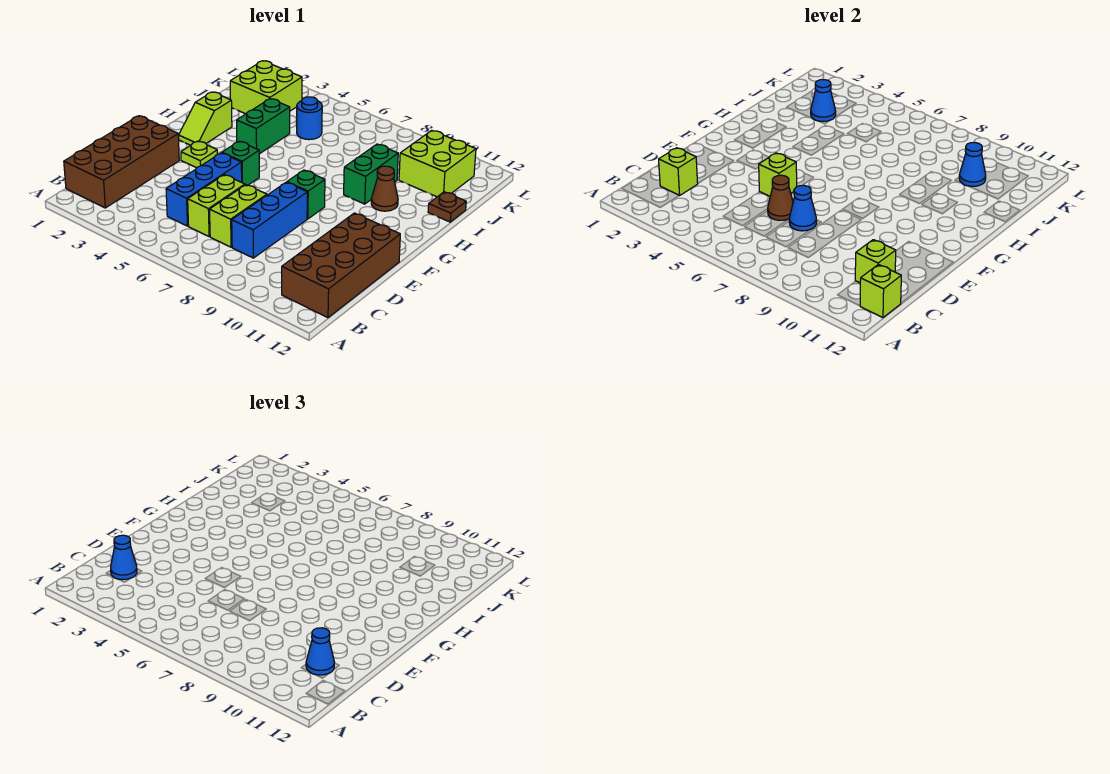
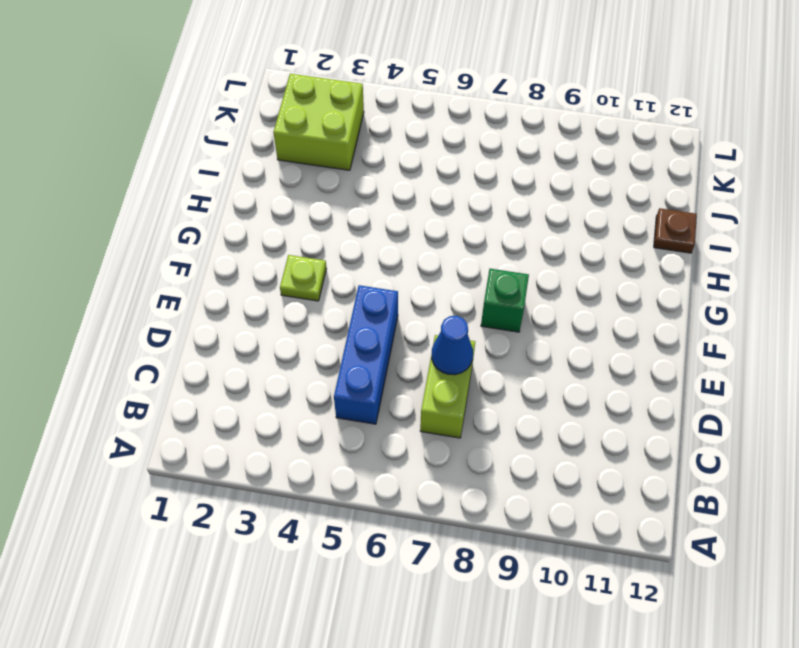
none -> brown 2x4 brick [64,116,179,208]
none -> brown 2x4 brick [282,213,400,318]
none -> lime 1x2 brick [188,175,245,237]

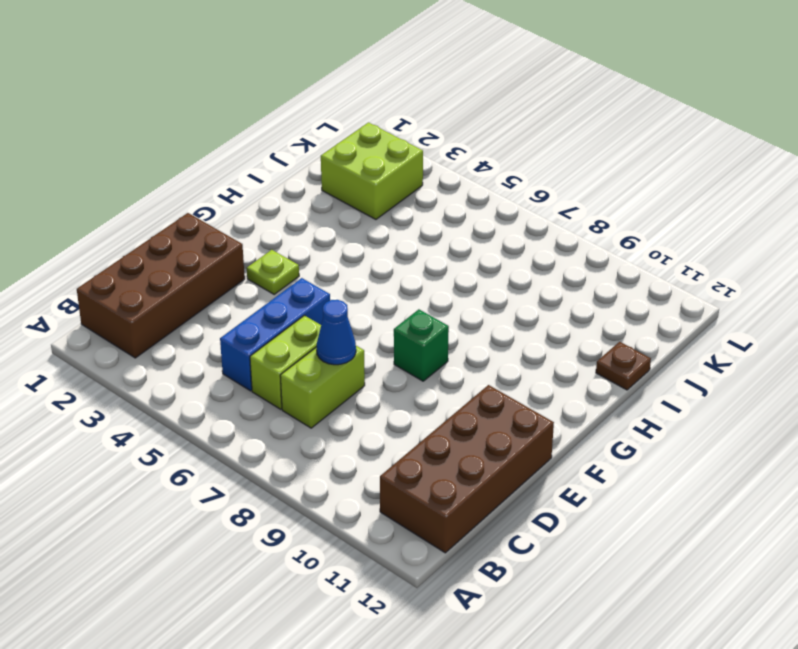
none -> blue 1x3 brick [232,182,307,258]
none -> green 1x1 brick [222,141,259,185]
none -> lime 1x2 slope [179,92,232,145]

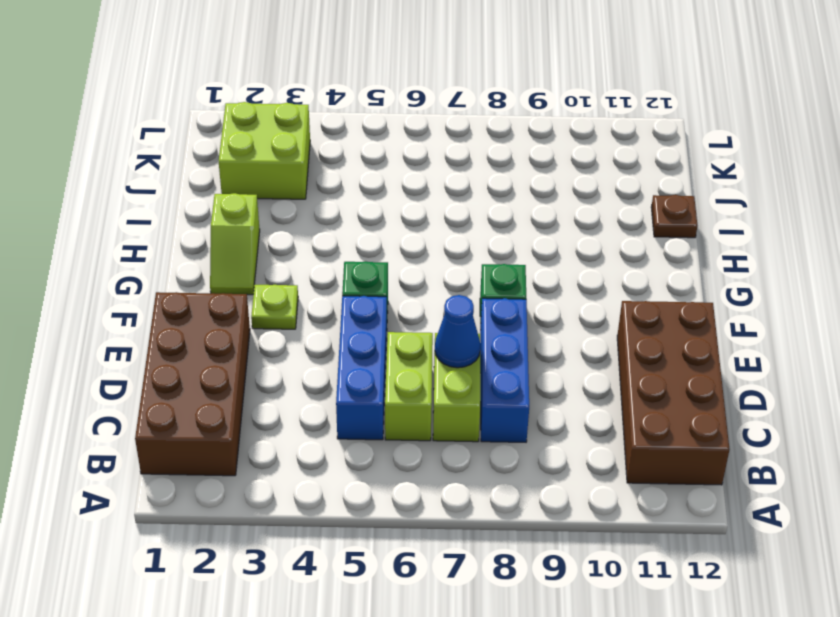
none -> green 1x2 brick [237,99,290,154]
none -> green 1x2 brick [344,144,398,204]
none -> brown 1x1 cone [371,166,398,211]

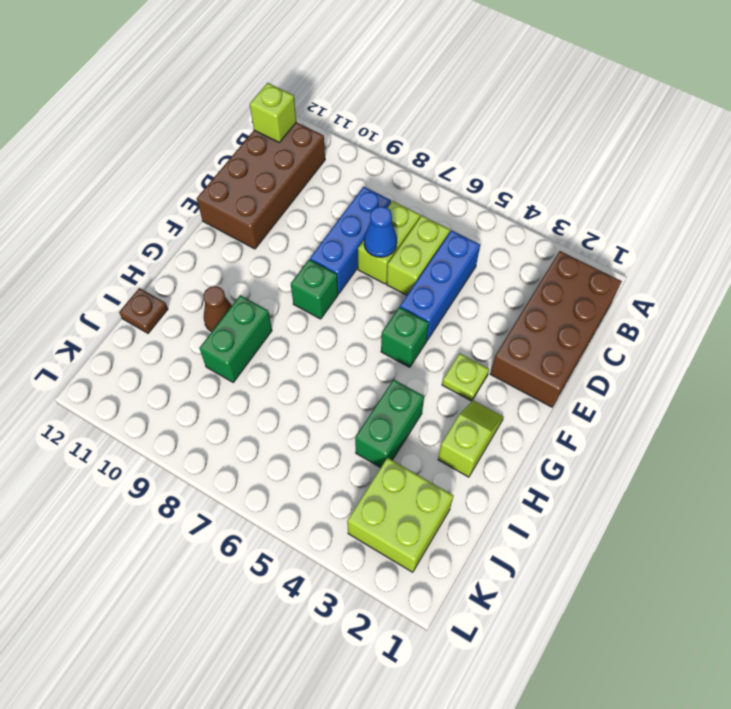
none -> blue 1x1 round brick [297,97,322,140]
none -> lime 2x2 brick [399,130,476,197]
none -> lime 1x1 brick [659,148,698,196]

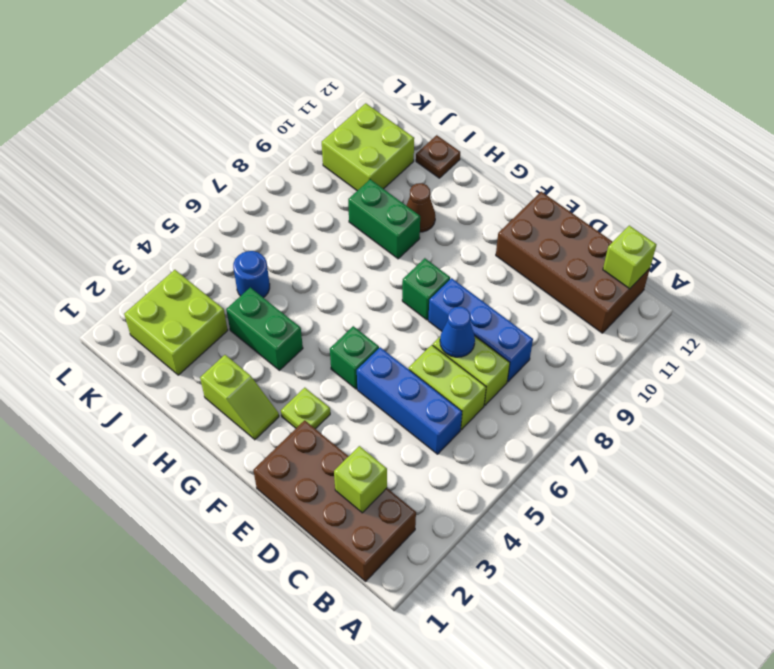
none -> lime 1x1 brick [855,240,896,283]
none -> brown 1x1 cone [768,175,793,220]
none -> lime 1x1 brick [759,153,797,196]

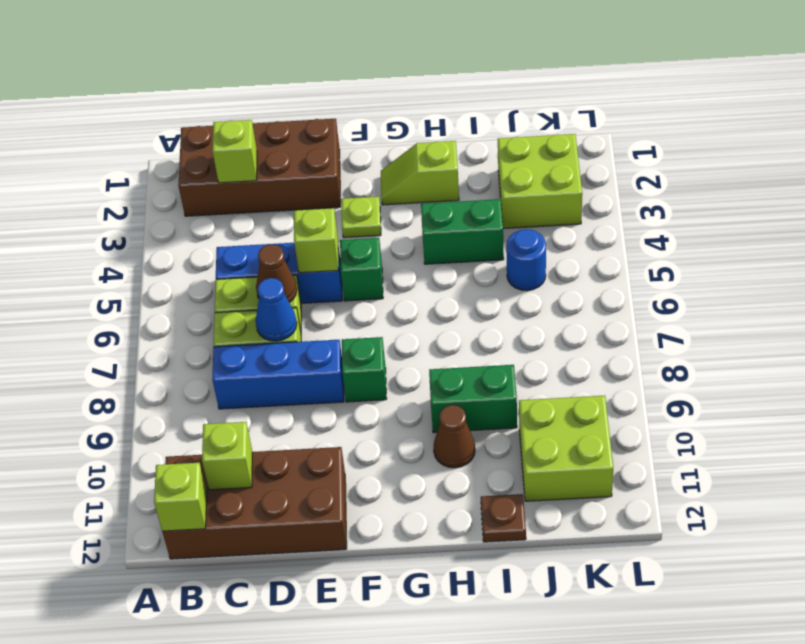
none -> blue 1x1 cone [811,80,836,121]
none -> blue 1x1 cone [959,142,986,186]
none -> blue 1x1 cone [111,535,137,580]

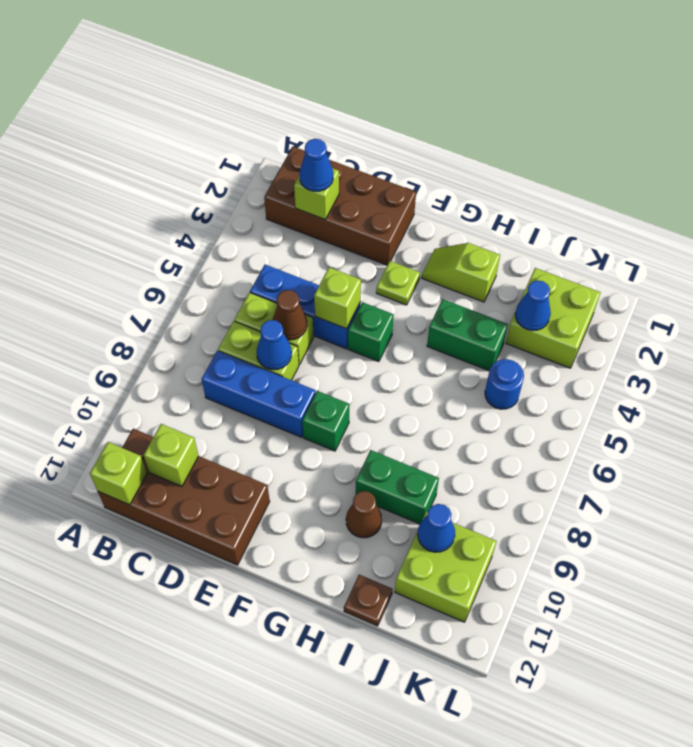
none -> blue 1x1 cone [306,628,334,675]

